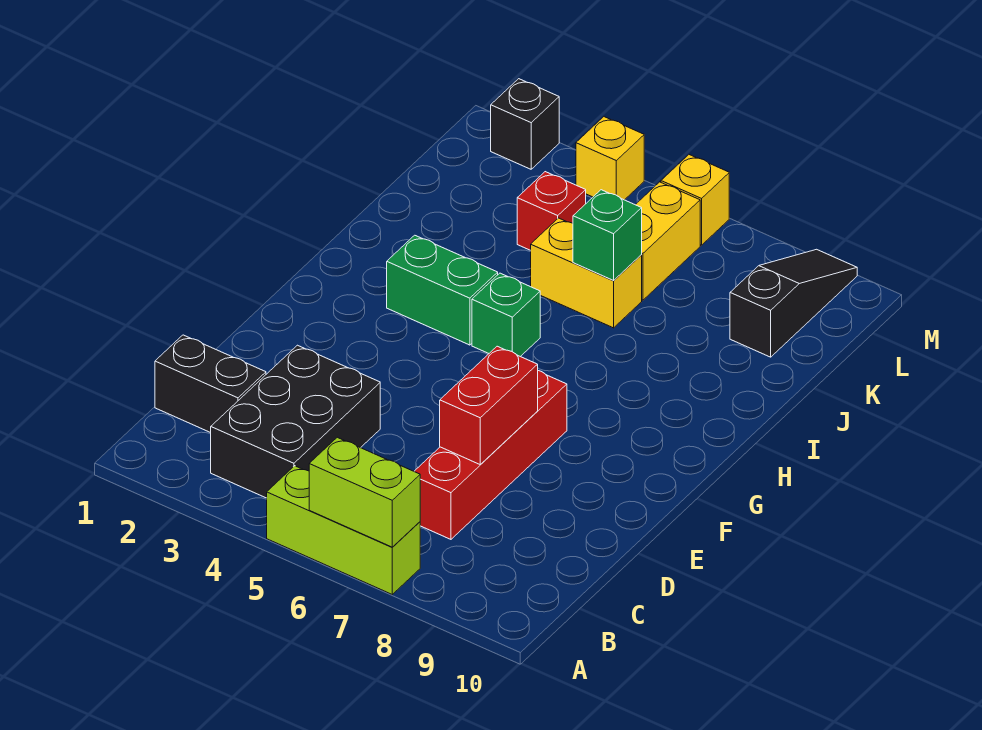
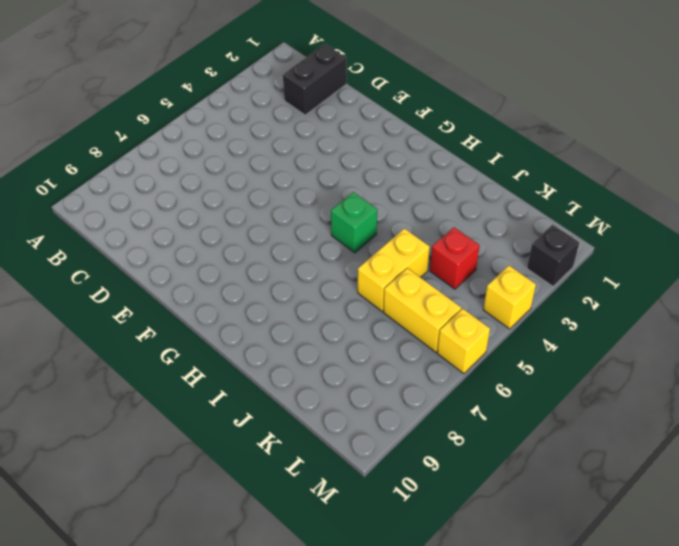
none -> lime 1x3 brick [267,466,420,594]
none -> black 2x3 brick [211,345,380,498]
none -> red 1x4 brick [414,371,567,539]

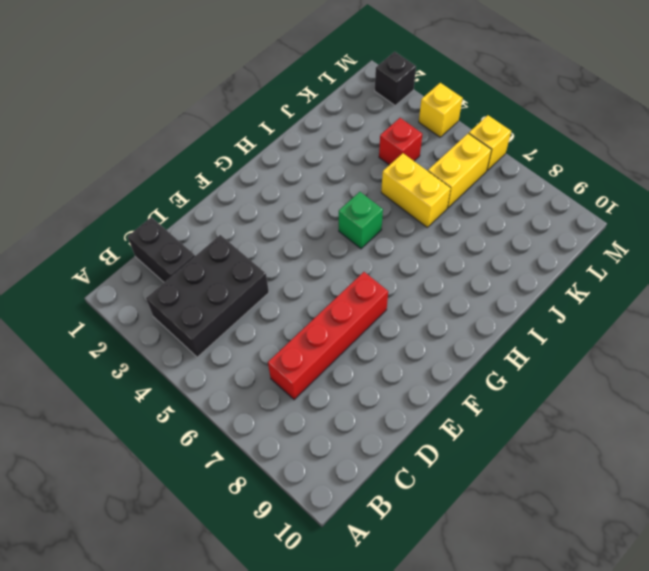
none -> lime 1x3 brick [267,466,420,594]
none -> green 1x2 brick [387,235,498,345]
none -> black 1x3 slope [730,249,857,357]

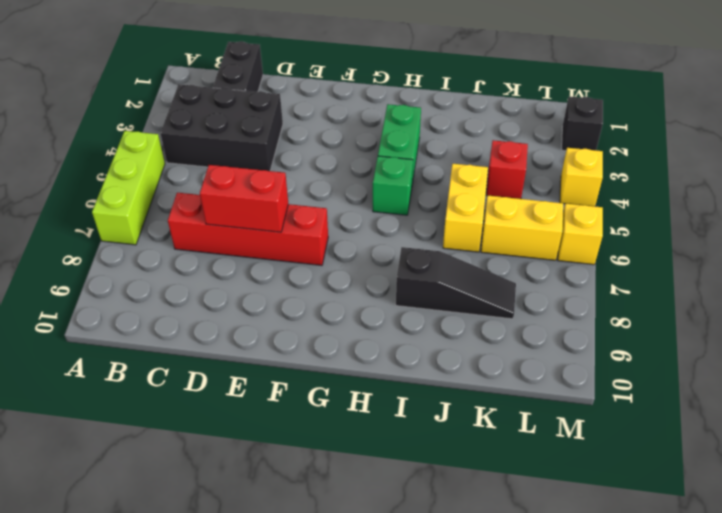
black 1x3 slope [396,247,516,319] -> black 1x3 slope moved to [730,249,857,357]
none -> lime 1x2 brick [309,437,420,547]
none -> green 1x1 brick [573,190,642,280]

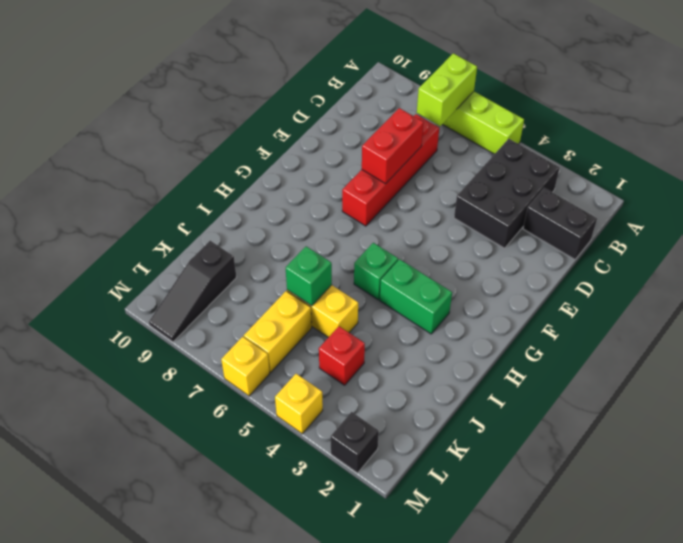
lime 1x2 brick [417,53,477,126] -> lime 1x2 brick turned to [309,437,420,547]

